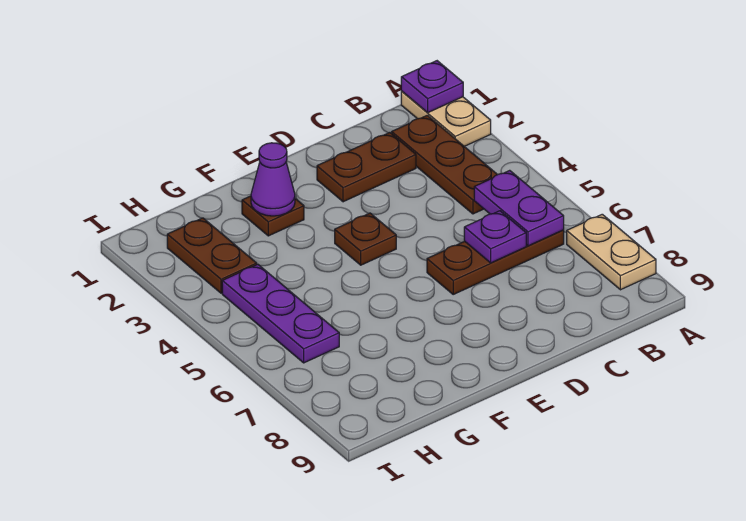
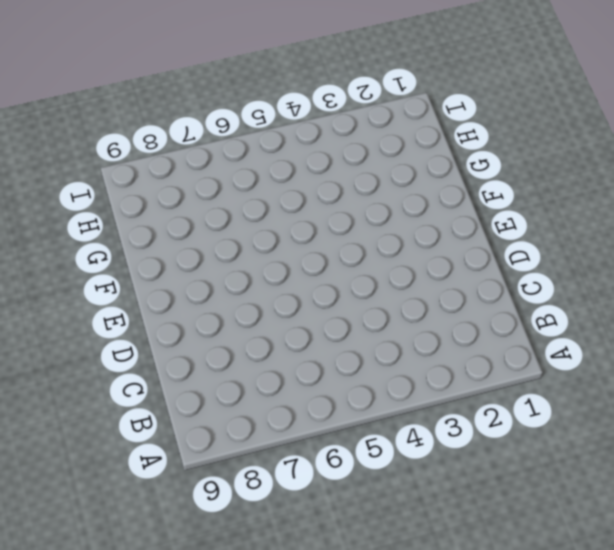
none -> tan 1x2 plate [401,92,491,146]
none -> tan 1x2 plate [567,214,656,290]
none -> brown 1x3 plate [392,115,497,214]

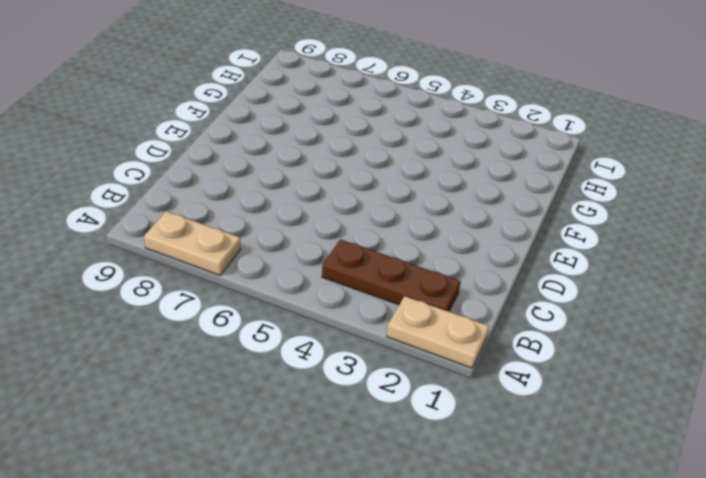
none -> brown 1x3 plate [427,230,564,294]
none -> brown 1x2 plate [317,133,416,202]
none -> brown 1x1 plate [335,213,396,265]

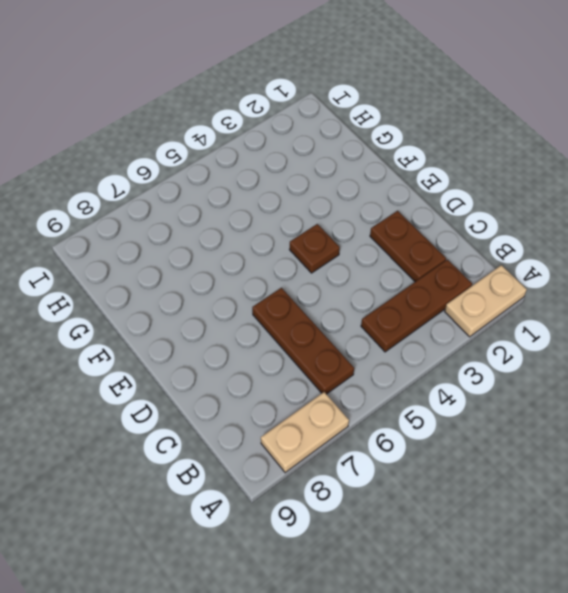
none -> brown 1x1 plate [242,196,304,236]
none -> brown 1x2 plate [167,218,257,293]
none -> purple 1x3 plate [222,264,339,363]

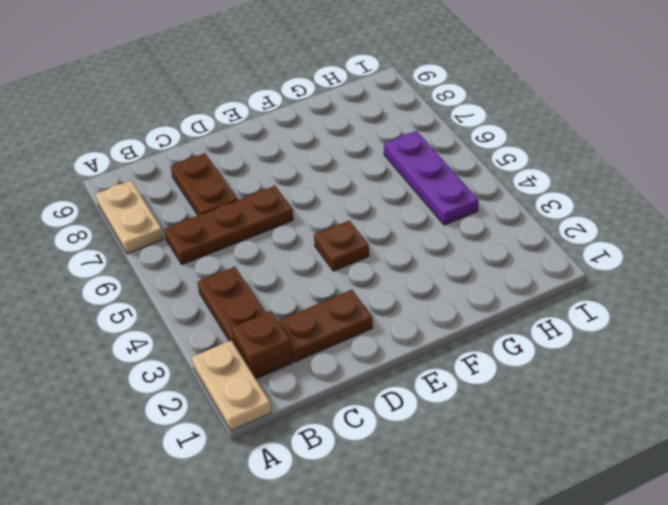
brown 1x1 plate [232,311,291,368] -> brown 1x1 plate moved to [242,196,304,236]
brown 1x2 plate [171,153,237,215] -> brown 1x2 plate moved to [167,218,257,293]
none -> purple 1x1 plate [401,61,463,113]
none -> purple 1x2 plate [474,170,564,246]
none -> purple 1x1 plate [464,211,526,263]

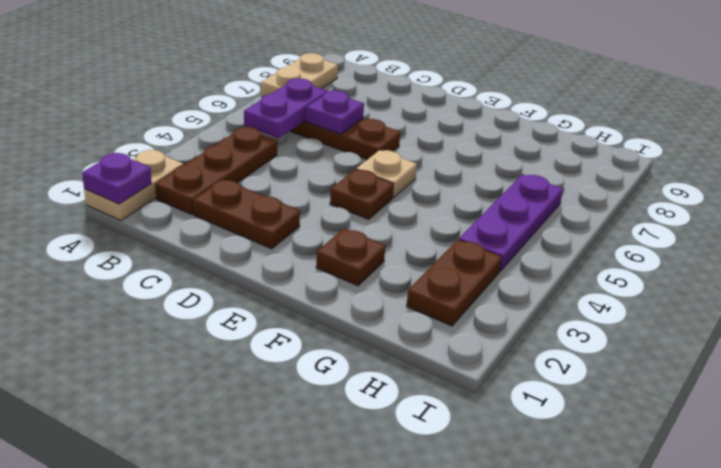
tan 1x1 plate [356,150,417,198] -> none
none -> purple 1x1 cone [251,143,295,216]

